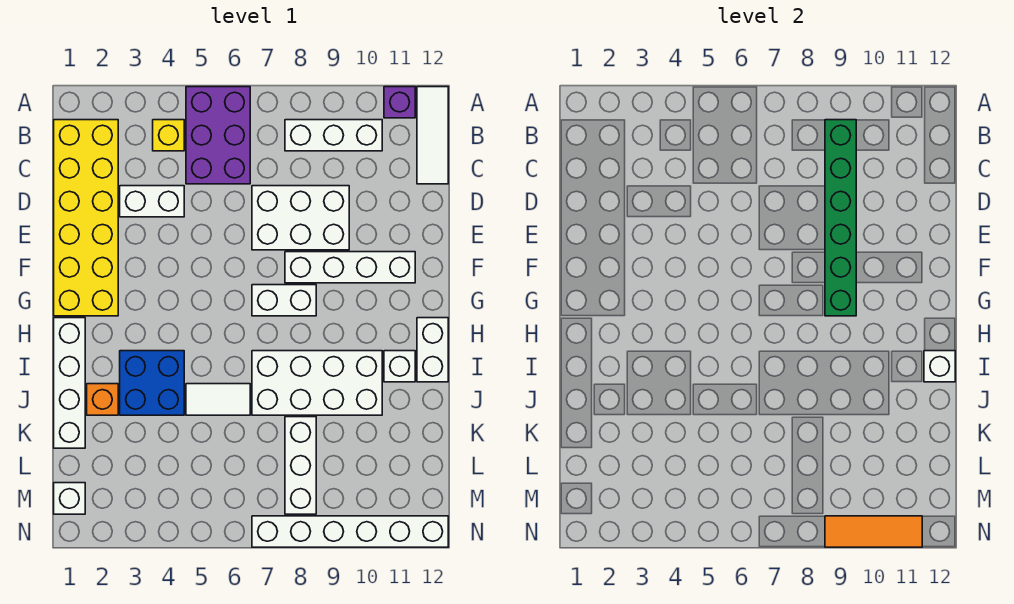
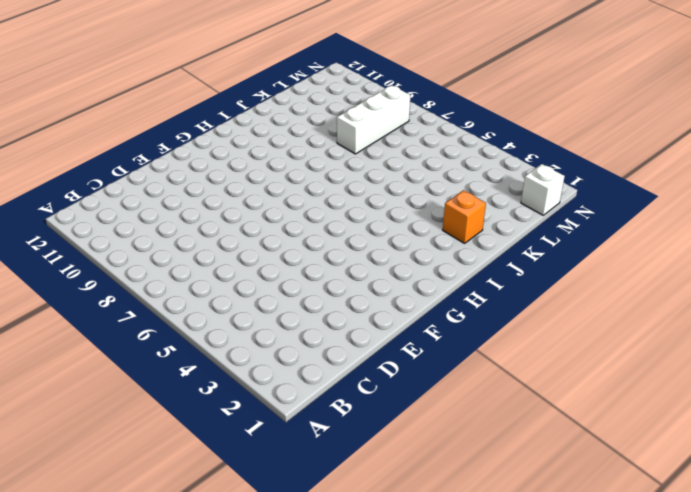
none -> purple 2x3 brick [186,87,250,184]
none -> purple 1x1 brick [384,87,415,118]
none -> white 1x3 tile [417,87,448,184]

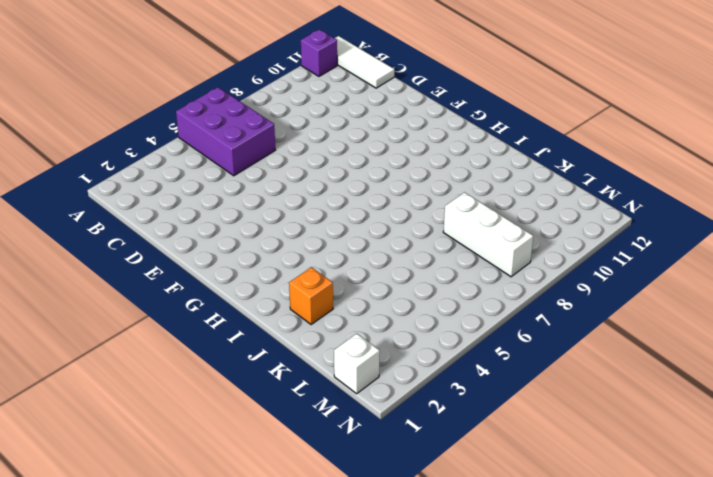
none -> yellow 2x6 brick [54,120,118,316]
none -> yellow 1x1 brick [153,120,184,151]
none -> white 1x3 brick [285,120,382,151]

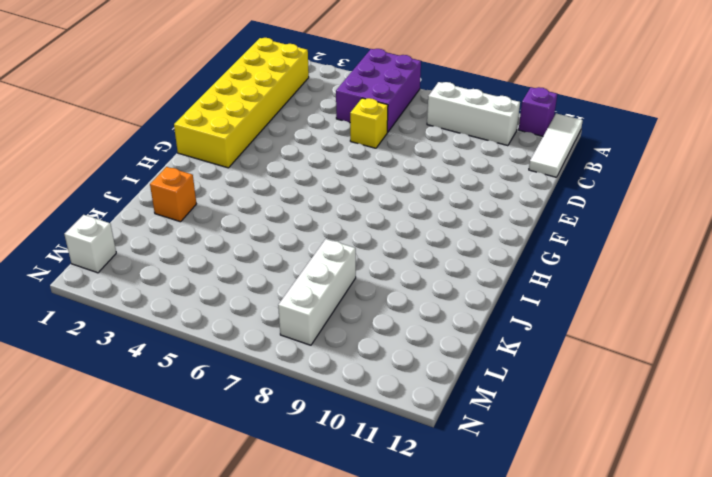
yellow 1x1 brick [350,98,388,148] -> yellow 1x1 brick moved to [153,120,184,151]
none -> white 1x2 brick [120,186,184,217]
none -> white 2x3 brick [252,186,349,250]
none -> white 1x4 brick [285,252,415,283]

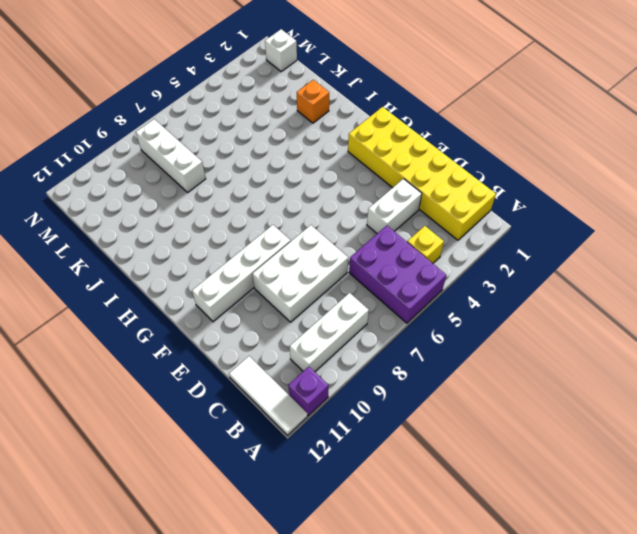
none -> white 1x2 brick [252,285,316,316]
none -> white 1x4 brick [54,318,85,448]
none -> white 1x2 brick [417,318,448,382]

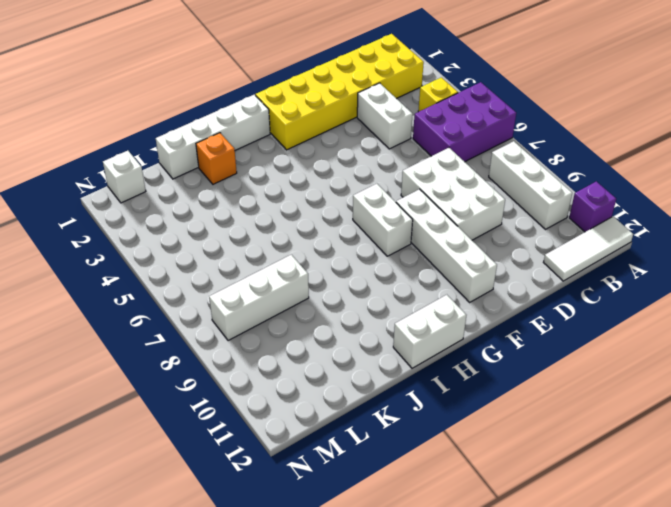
none -> blue 2x2 brick [120,351,184,415]
none -> white 2x4 brick [252,351,382,415]
none -> white 1x1 brick [384,351,415,382]

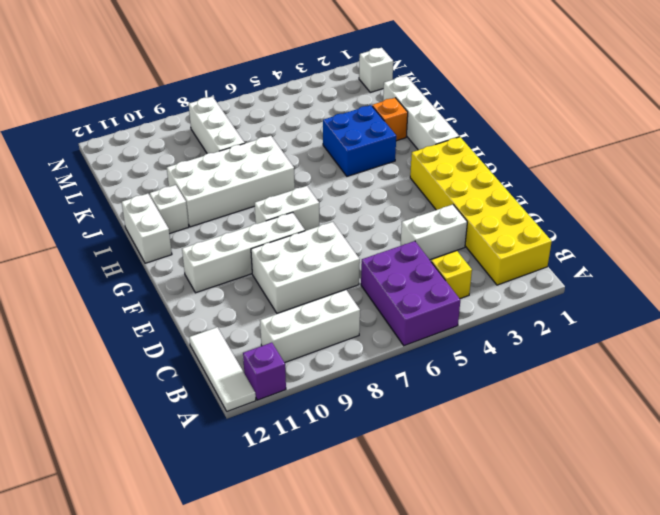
none -> white 1x2 tile [186,384,250,415]
none -> white 1x6 brick [252,516,448,547]
none -> green 1x6 brick [825,120,856,316]

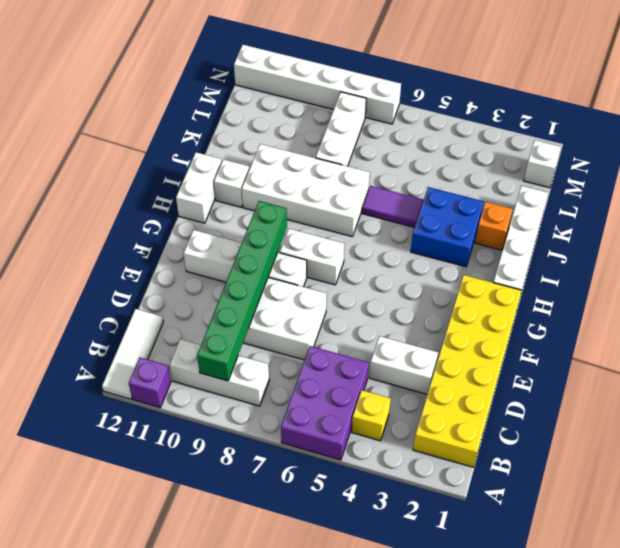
purple 1x2 tile [362,186,424,227] -> white 1x2 tile [186,384,250,415]
none -> white 1x1 brick [924,351,955,382]
none -> orange 1x3 tile [825,516,922,547]

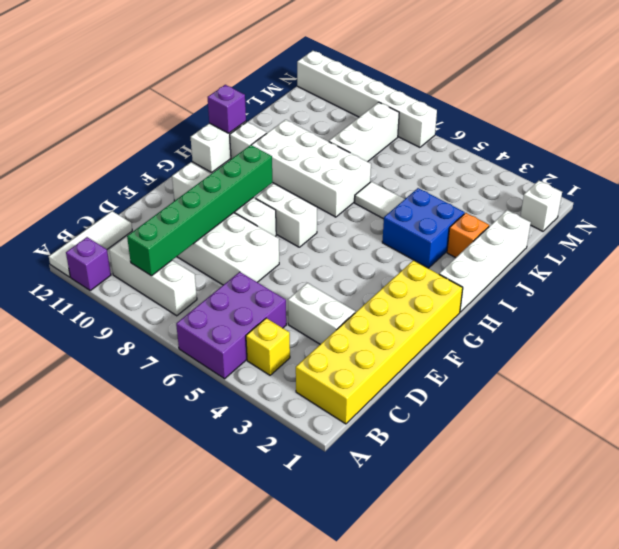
purple 1x1 brick [208,85,246,133] -> white 1x1 brick [924,351,955,382]
none -> orange 1x3 tile [825,516,922,547]

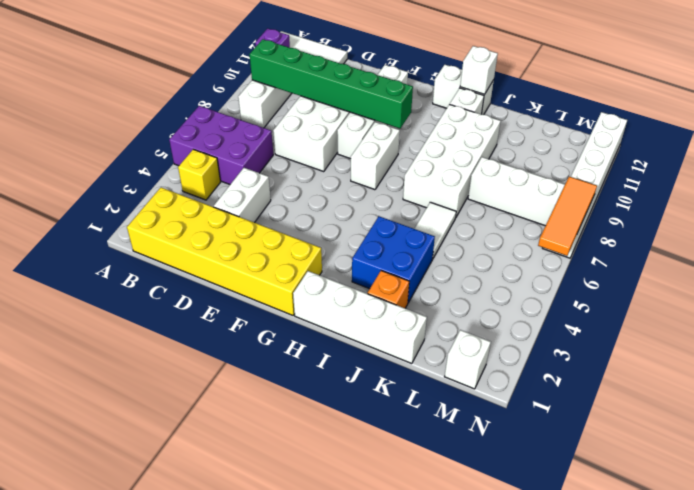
orange 1x3 tile [538,177,597,256] -> orange 1x3 tile moved to [825,516,922,547]

